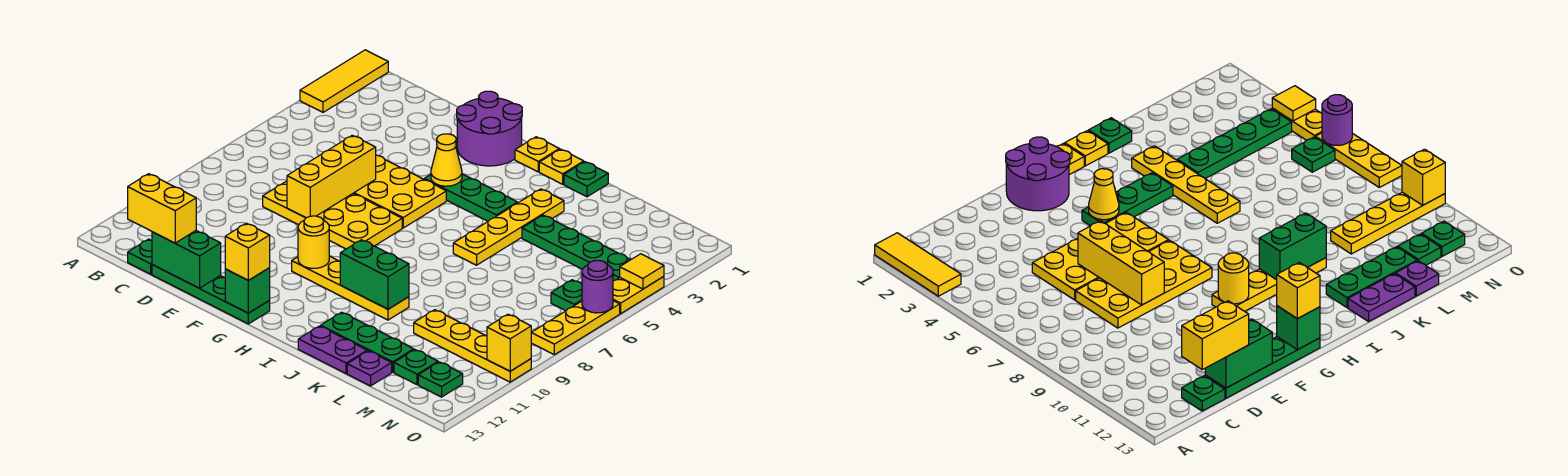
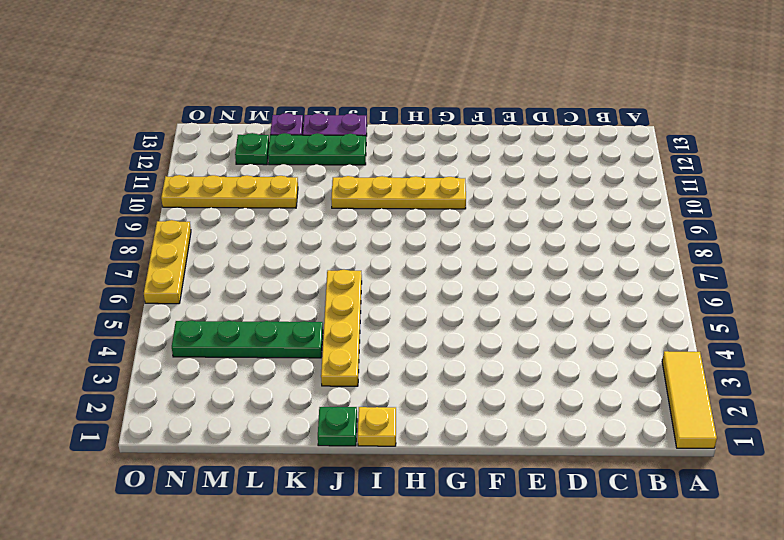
none -> green 1x1 plate [128,239,152,274]
none -> yellow 2x4 plate [353,155,446,228]
none -> yellow 2x4 plate [263,181,402,249]
none -> green 1x4 plate [152,265,270,324]

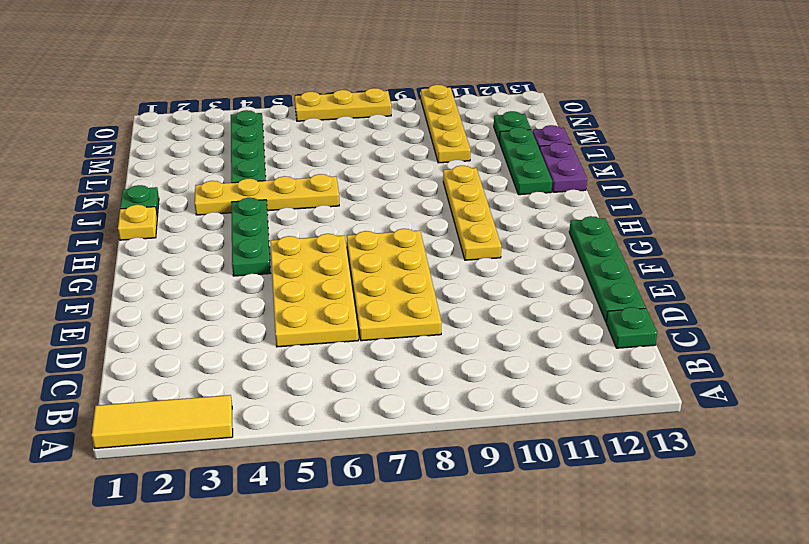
none -> purple 2x2 round brick [457,91,522,166]
none -> yellow 1x1 plate [515,137,559,172]
none -> green 1x1 plate [551,280,582,311]
none -> green 1x1 plate [418,362,463,397]

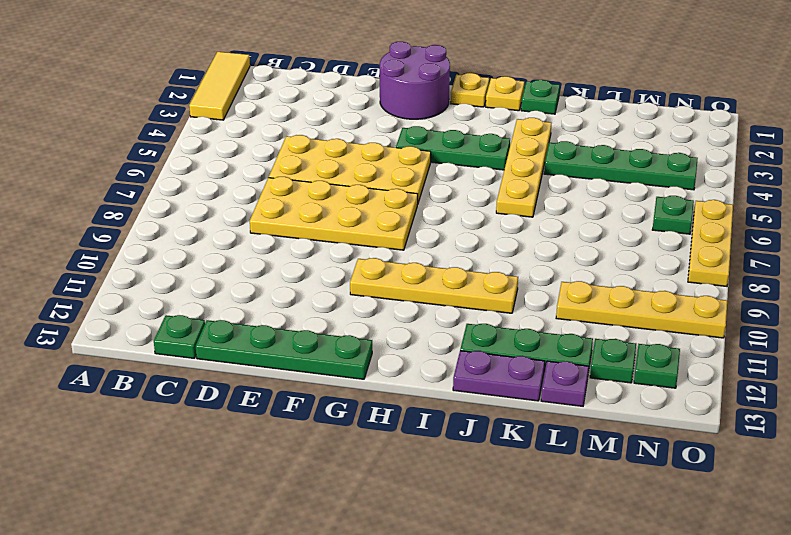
none -> yellow 1x2 plate [613,277,664,313]
none -> green 1x2 brick [152,231,221,288]
none -> yellow 1x3 brick [287,135,376,218]
none -> yellow 1x1 cone [431,134,462,186]

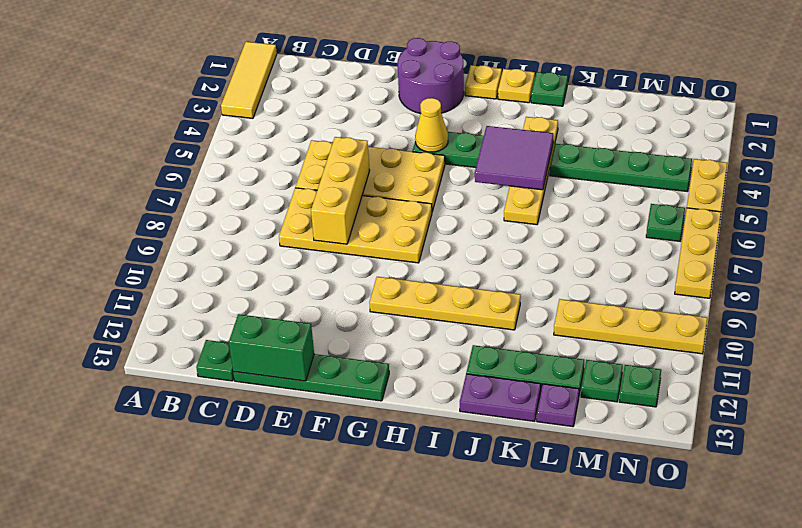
purple 2x2 tile [475,126,553,190] -> none
none -> yellow 1x1 round brick [298,216,329,268]
none -> green 1x1 brick [225,268,270,313]
none -> green 1x2 brick [340,240,409,309]
none -> yellow 1x1 tile [620,254,664,289]

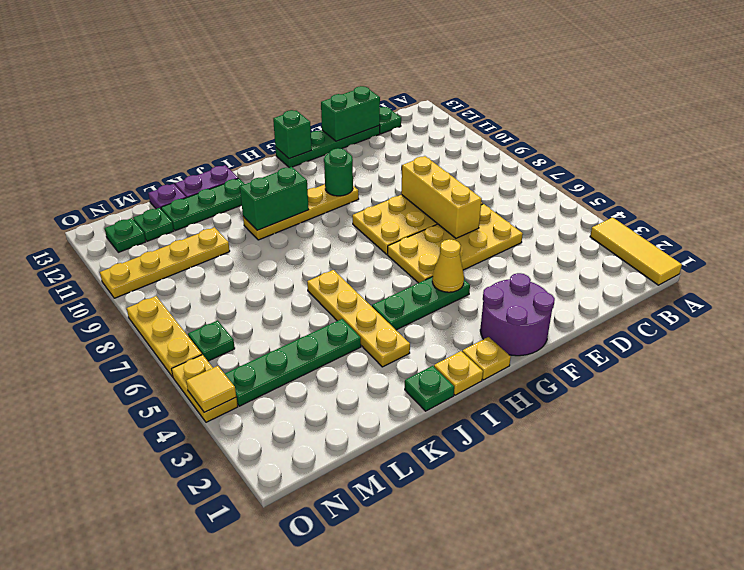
green 1x1 round brick [324,148,353,196] -> yellow 1x1 round brick [298,216,329,268]
none -> purple 1x1 round brick [582,261,613,313]
none -> yellow 1x1 brick [487,314,531,371]
none -> yellow 1x2 brick [128,174,196,243]
none -> yellow 1x1 brick [225,223,270,280]

